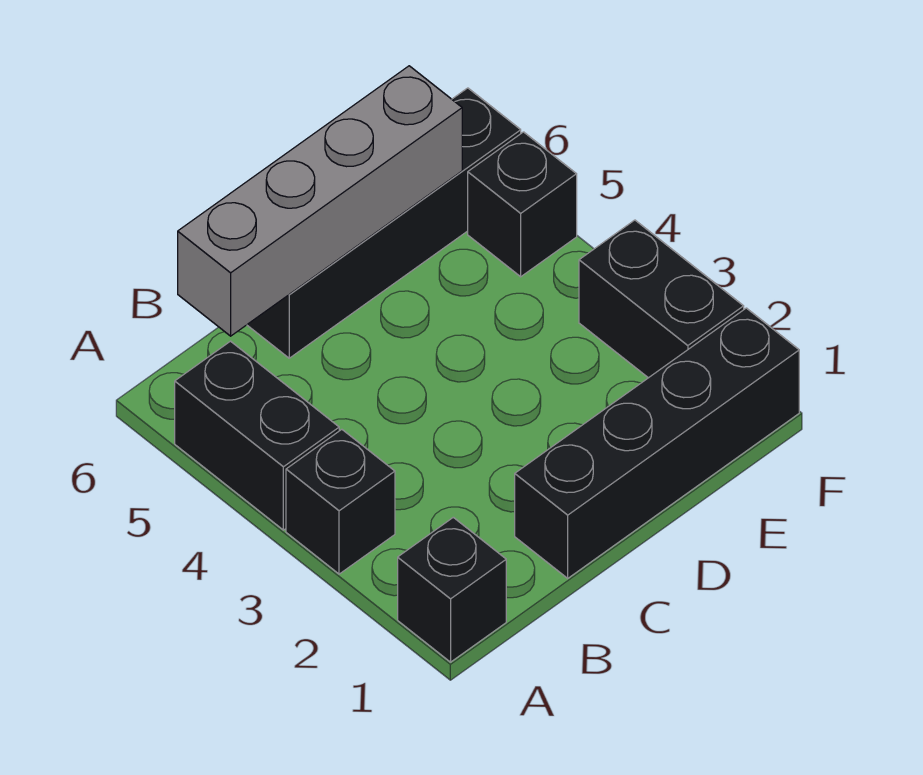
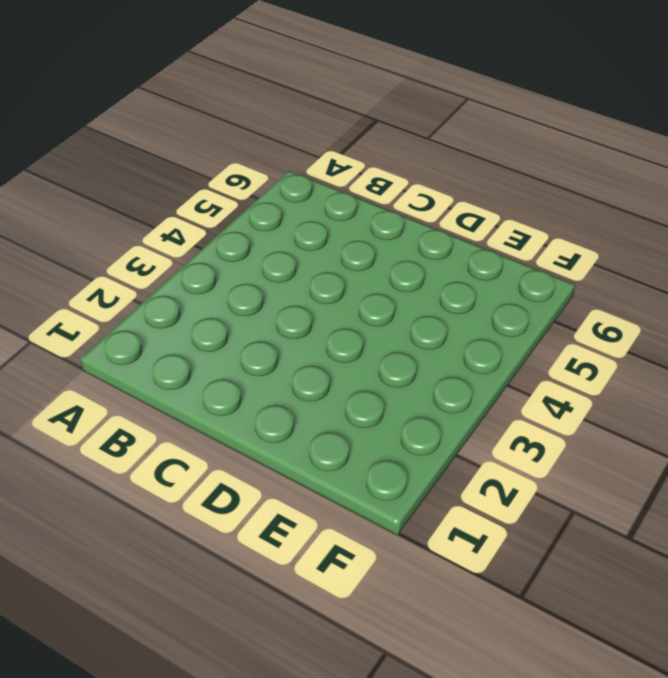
none -> black 1x1 brick [398,517,506,662]
none -> black 1x1 brick [286,429,395,574]

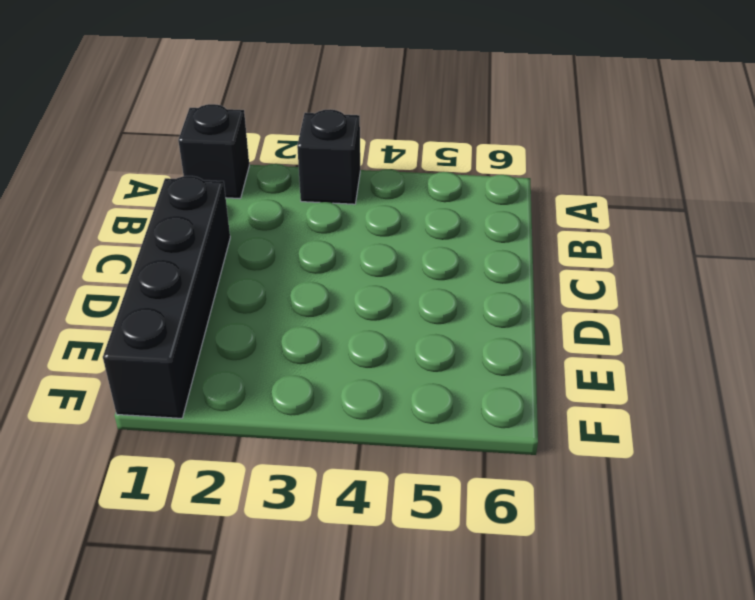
none -> black 1x2 brick [175,341,339,530]
none -> black 1x4 brick [247,88,521,358]

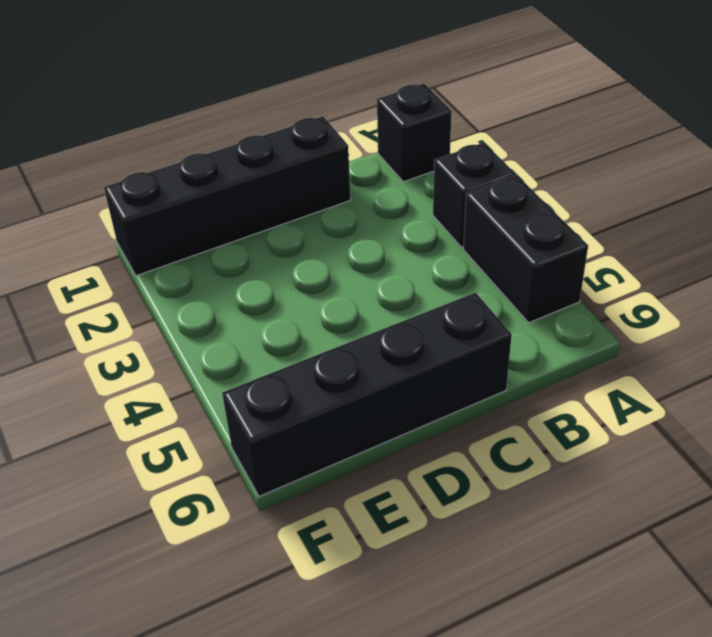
none -> black 1x2 brick [579,220,744,378]
none -> black 1x1 brick [468,132,577,277]

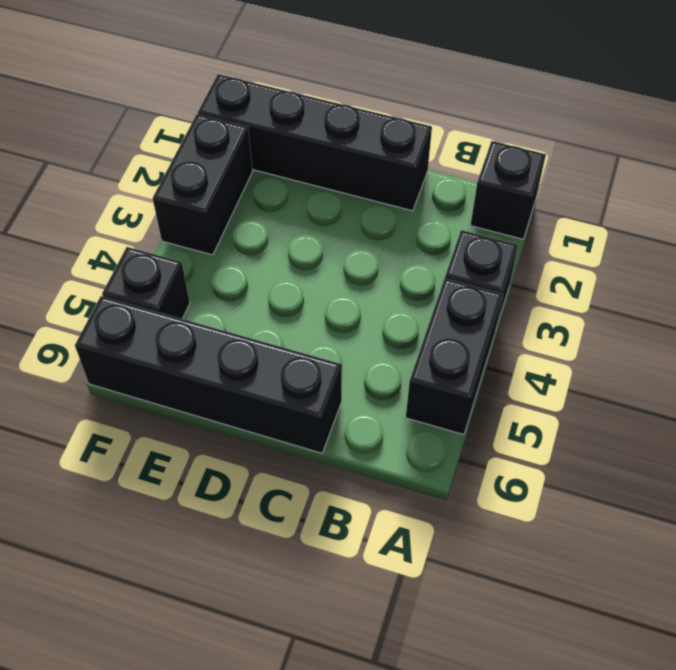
none -> grey 1x4 brick [178,66,462,336]

